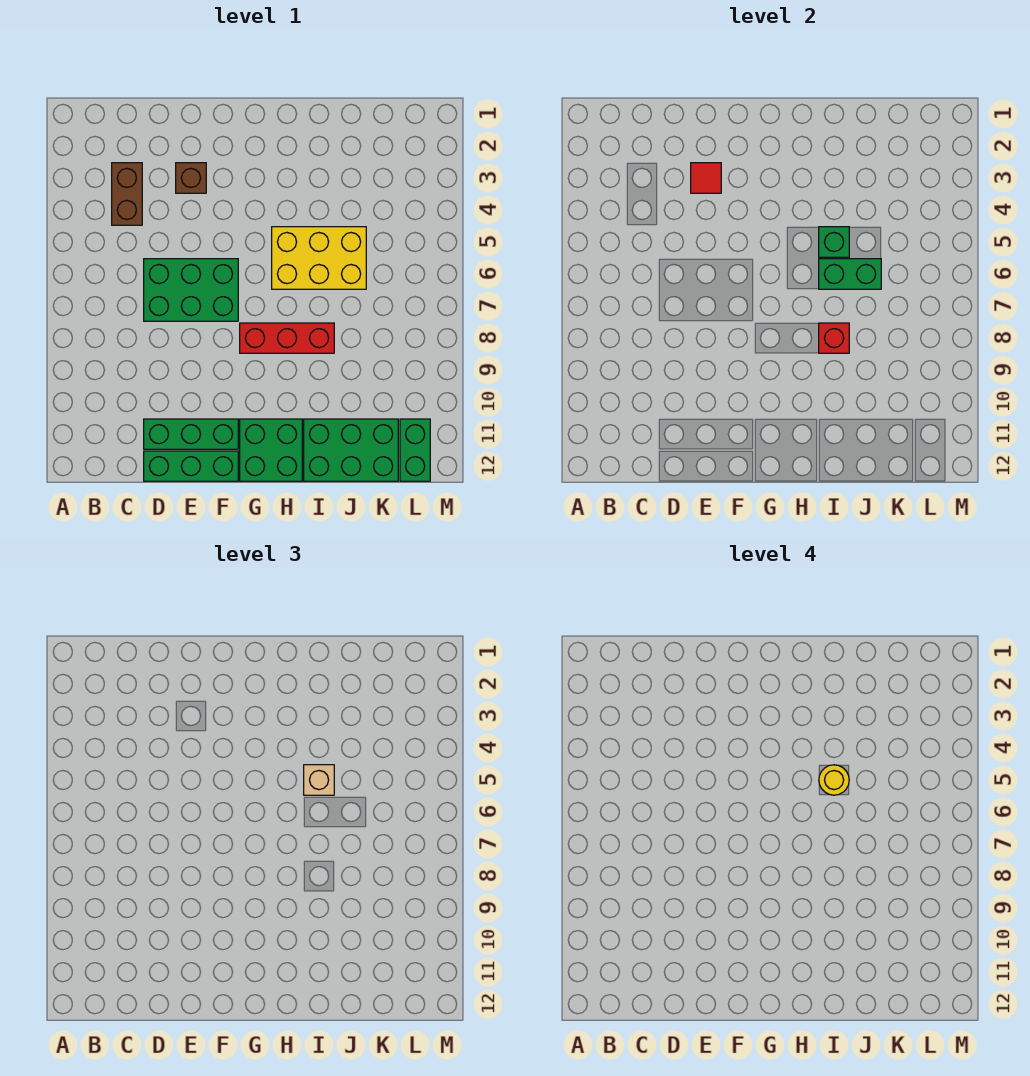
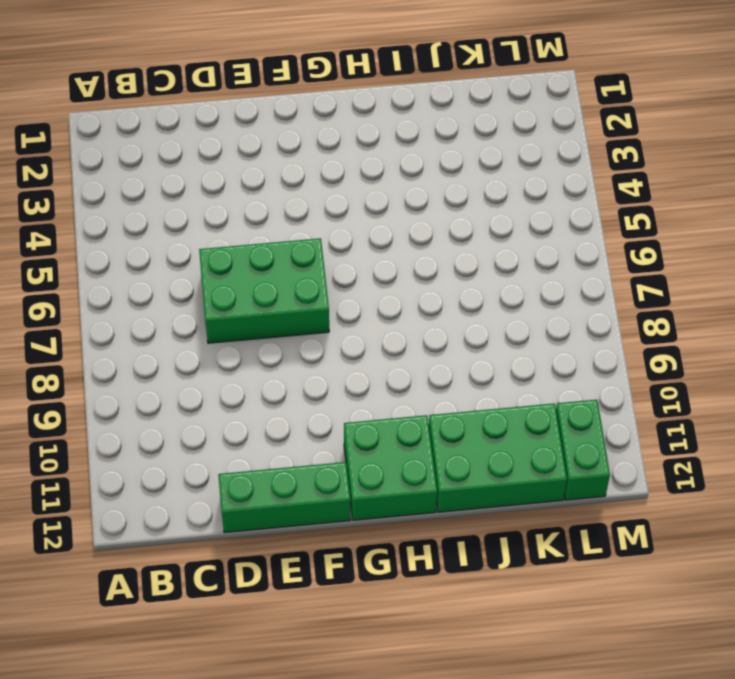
none -> brown 1x2 brick [112,163,142,225]
none -> green 1x3 brick [144,419,238,449]
none -> brown 1x1 brick [176,163,206,193]

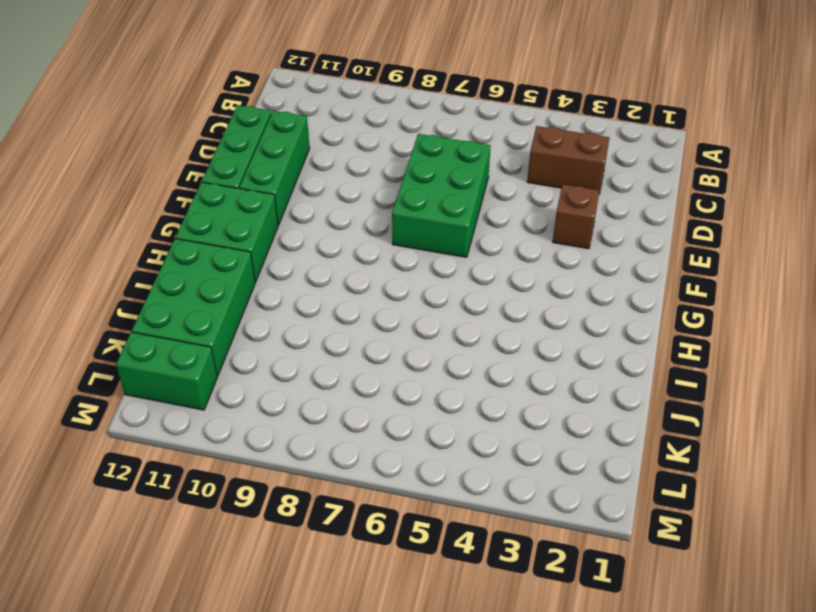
none -> red 1x3 brick [240,323,334,353]
none -> yellow 2x3 brick [272,227,366,289]
none -> red 1x1 tile [691,163,721,193]

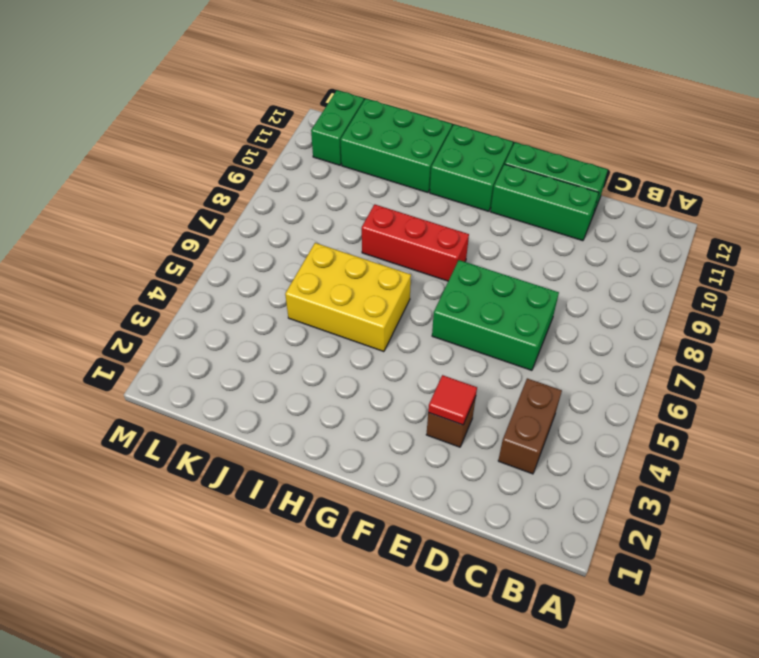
none -> green 1x1 brick [819,227,849,257]
none -> green 1x2 brick [819,259,881,289]
none -> red 1x1 brick [819,323,849,353]

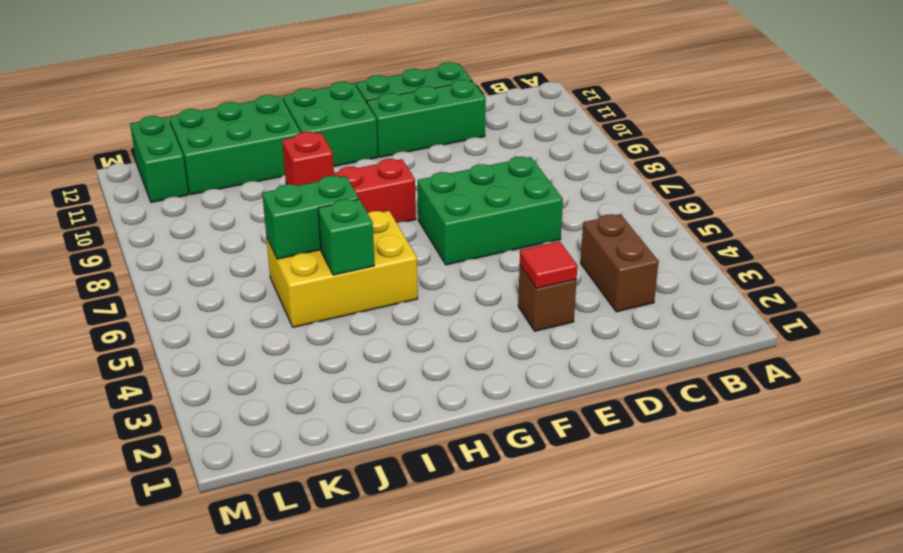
none -> tan 1x1 brick [304,765,334,795]
none -> yellow 1x1 round brick [819,765,849,795]

